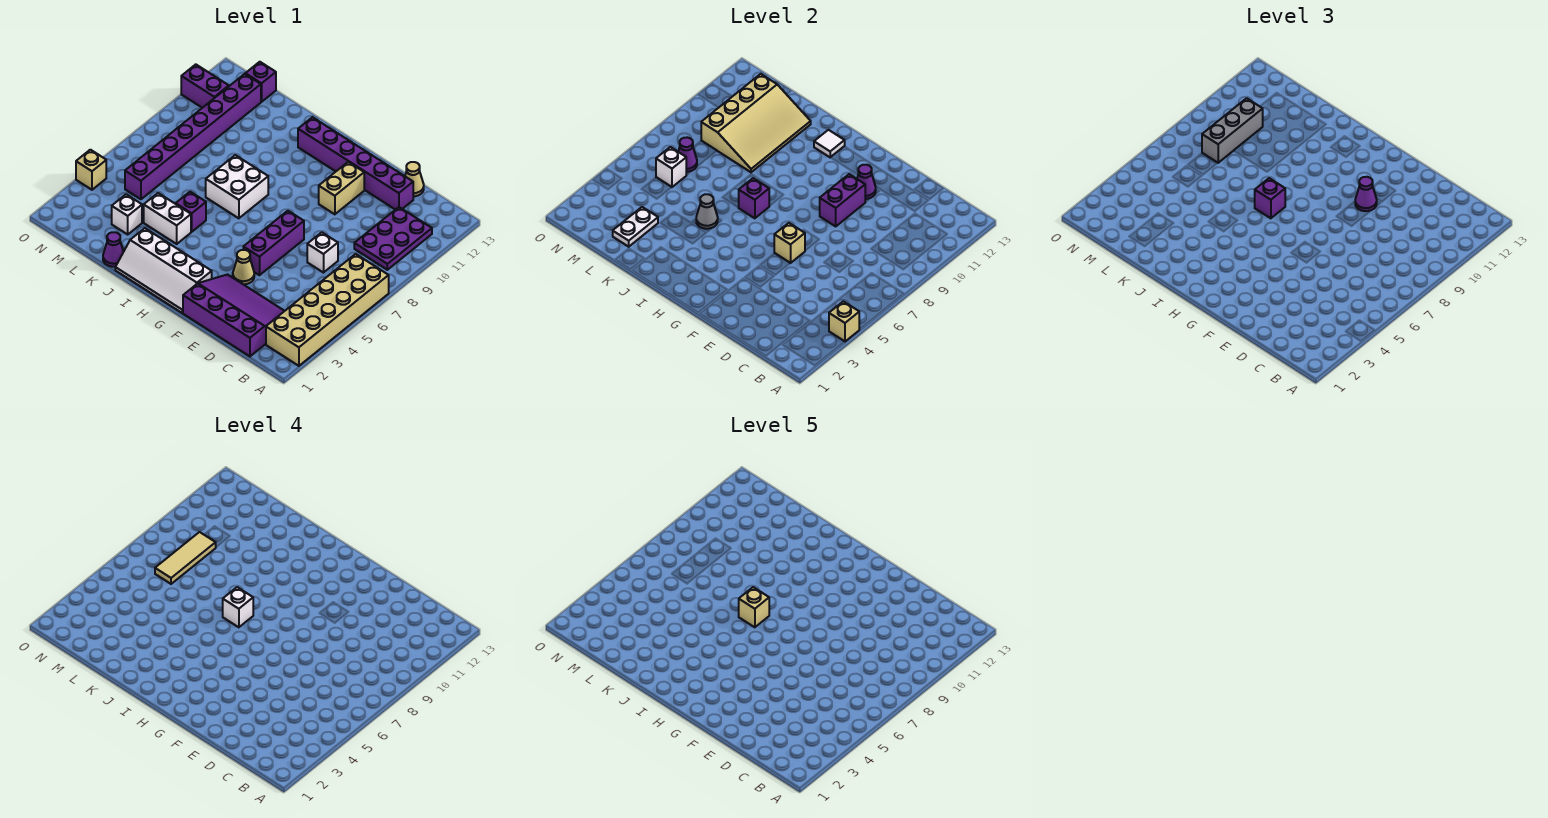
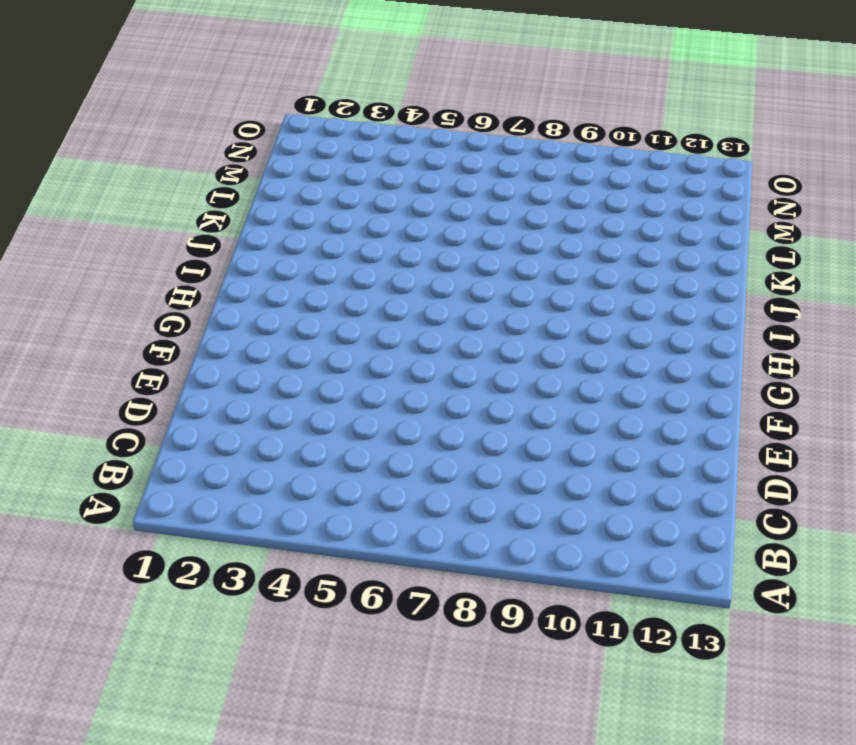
none -> tan 2x6 brick [266,254,389,366]
none -> purple 2x3 plate [354,207,432,270]
none -> purple 3x4 slope [183,275,284,356]
none -> white 1x1 brick [307,232,338,273]

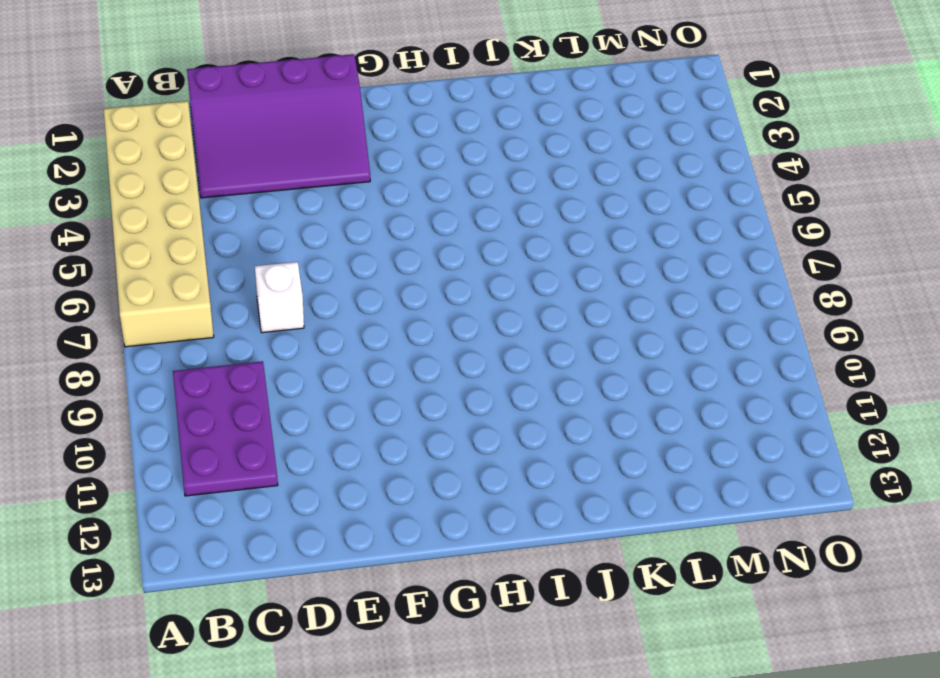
none -> purple 1x6 brick [298,117,413,210]
none -> tan 1x1 cone [405,162,424,196]
none -> tan 1x1 cone [233,250,254,284]
none -> purple 1x3 brick [243,211,304,275]

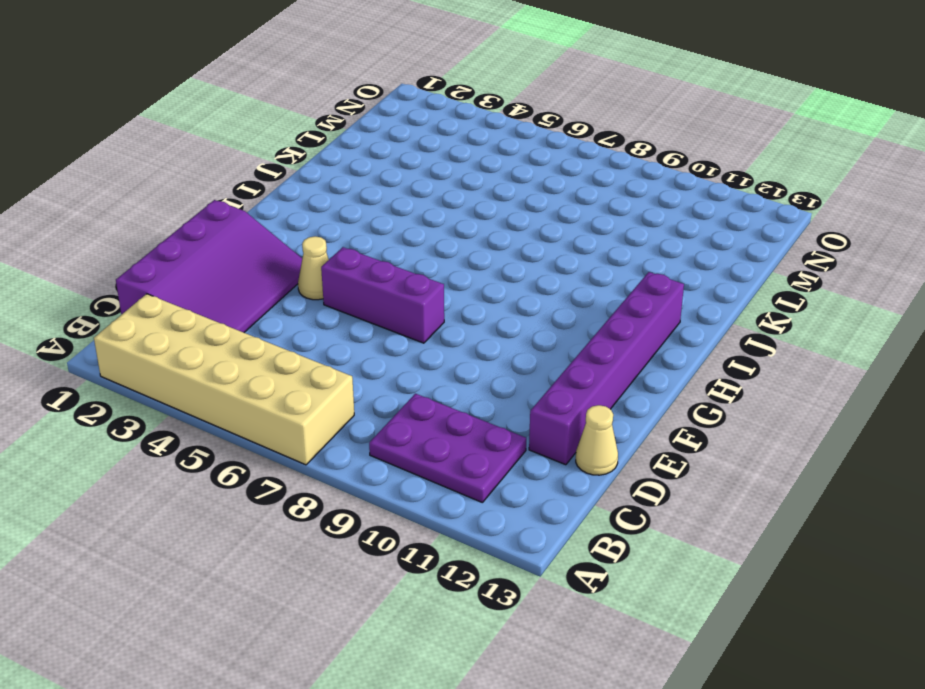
none -> white 1x1 brick [307,232,338,273]
none -> tan 1x2 brick [319,162,364,214]
none -> white 2x4 slope [115,228,212,313]
none -> white 2x2 brick [206,155,268,218]

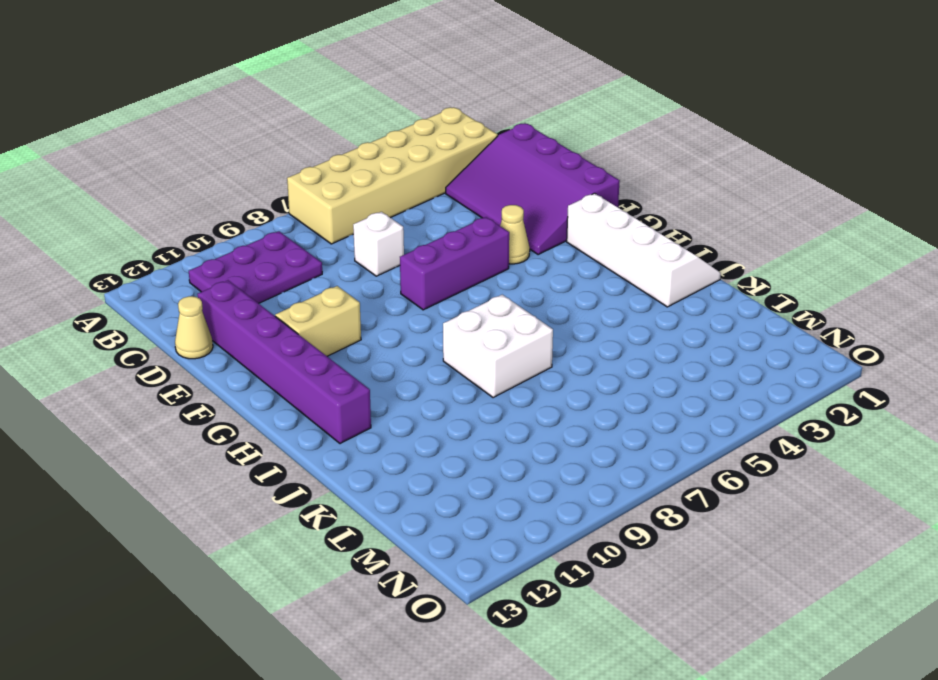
none -> white 1x2 brick [144,193,191,244]
none -> purple 1x1 brick [176,192,206,232]
none -> purple 1x1 cone [103,232,123,267]
none -> white 1x1 brick [112,194,142,234]

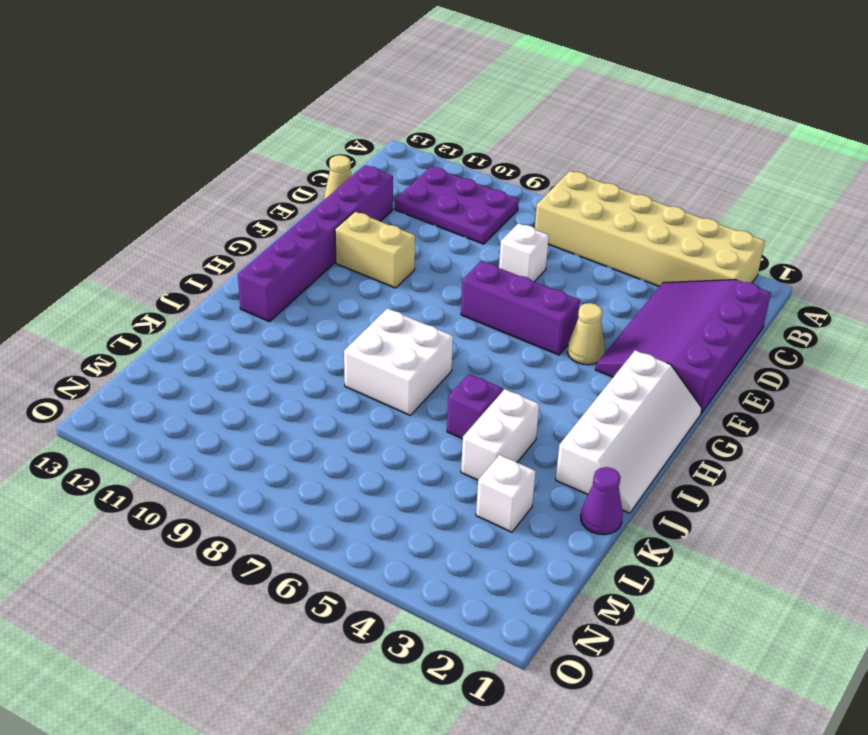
none -> purple 1x8 brick [125,74,261,199]
none -> purple 1x1 brick [245,62,276,102]
none -> purple 1x2 brick [181,64,229,108]
none -> tan 1x1 brick [76,150,106,190]

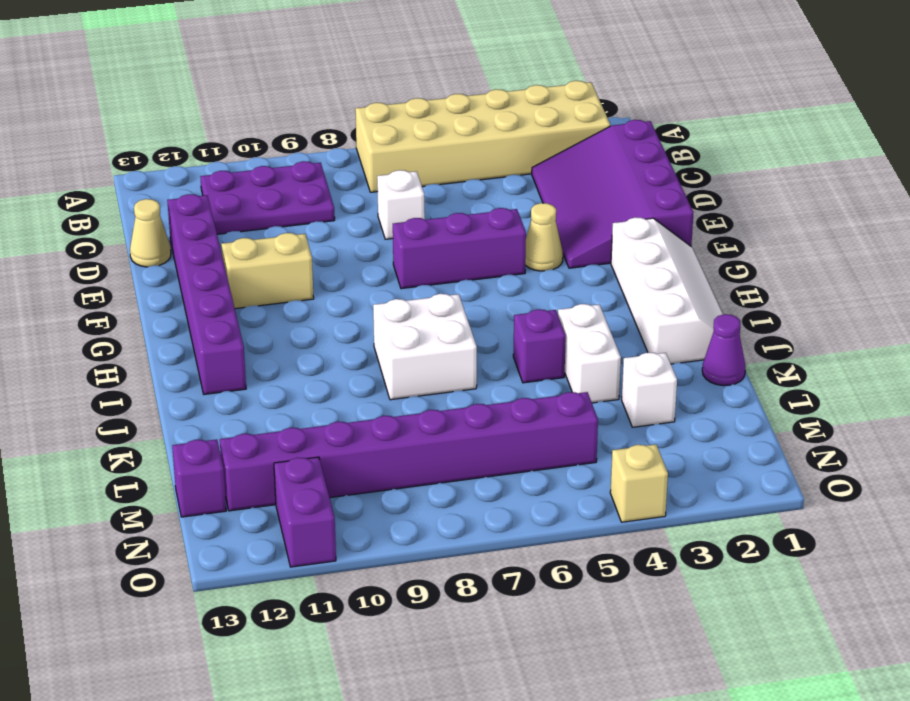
none -> tan 1x1 brick [829,301,859,341]
none -> tan 1x1 brick [774,223,805,263]
none -> purple 1x2 brick [820,174,865,226]
none -> purple 1x1 cone [857,165,876,199]

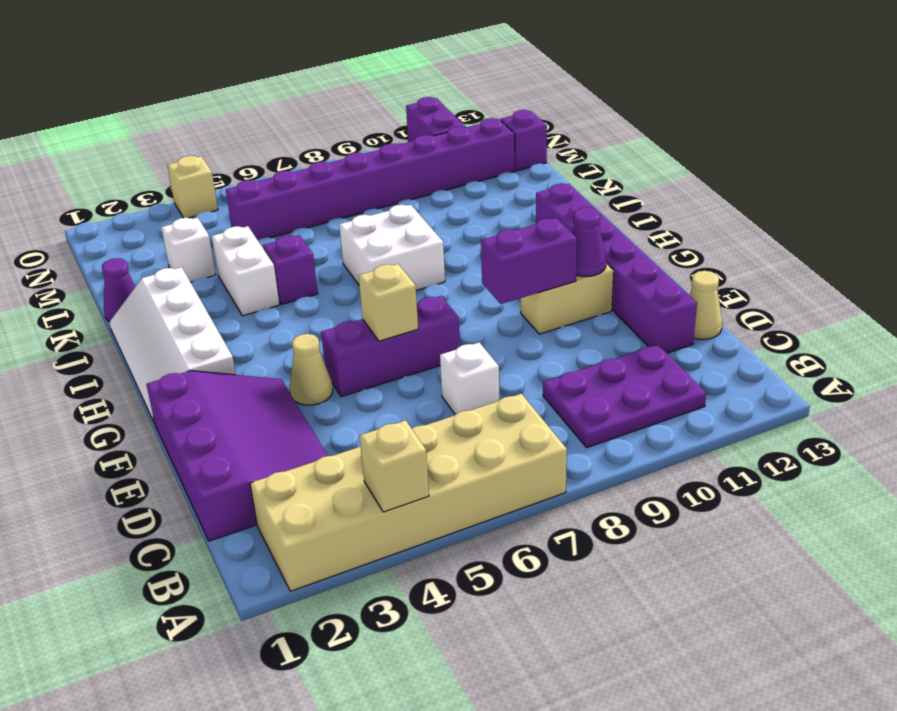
none -> purple 1x1 brick [739,178,769,218]
none -> white 1x1 tile [814,130,845,157]
none -> grey 1x1 cone [696,194,718,229]
none -> tan 3x4 slope [701,74,811,172]

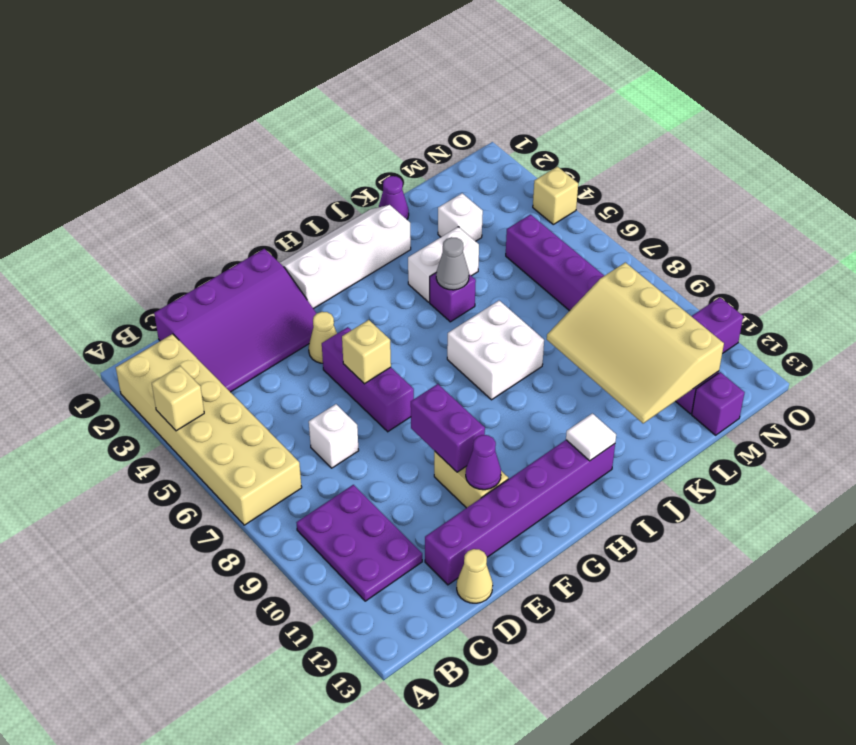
none -> purple 1x1 brick [739,178,769,218]
none -> white 1x2 plate [613,207,658,247]
none -> white 1x1 brick [656,147,686,187]
none -> purple 1x1 cone [678,137,697,172]

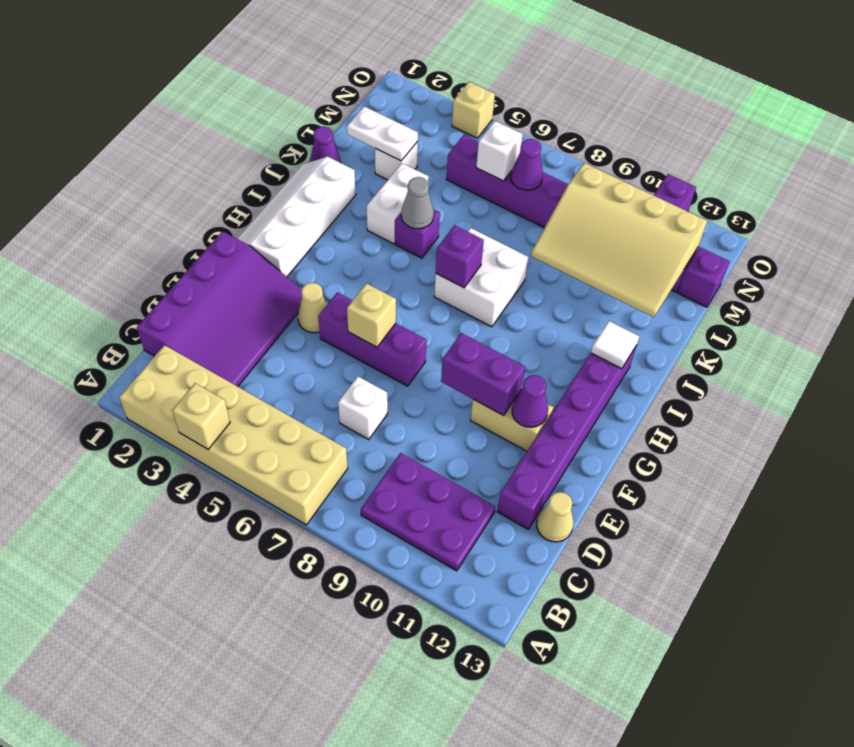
none -> purple 1x1 cone [1355,177,1377,211]
none -> purple 1x1 brick [1255,178,1285,218]
none -> grey 1x3 brick [1202,98,1263,163]
none -> white 1x1 brick [223,587,253,627]

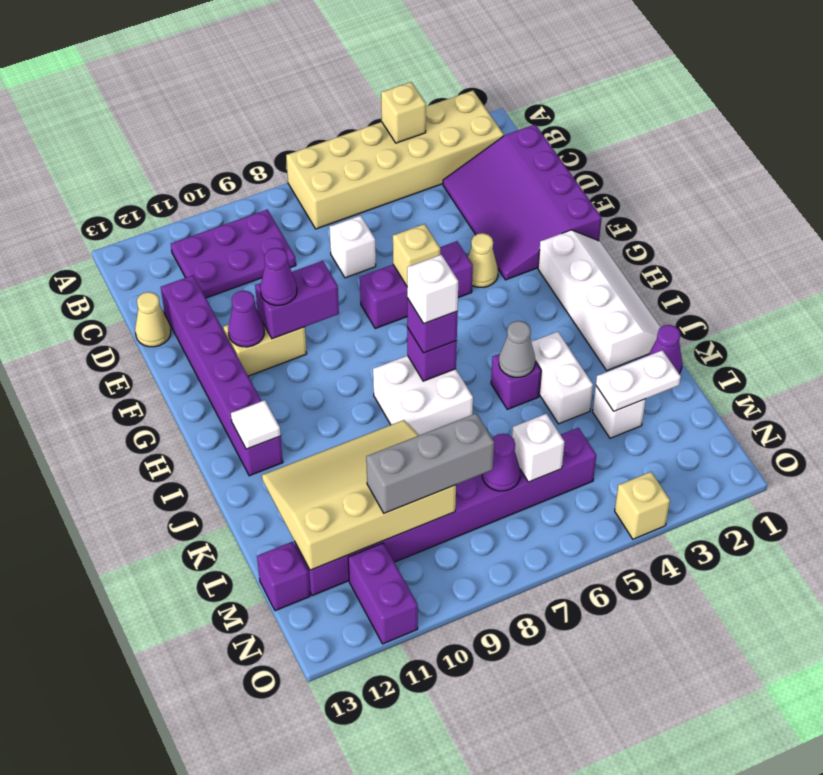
none -> tan 1x3 tile [155,532,216,584]
none -> tan 1x1 brick [739,587,769,627]

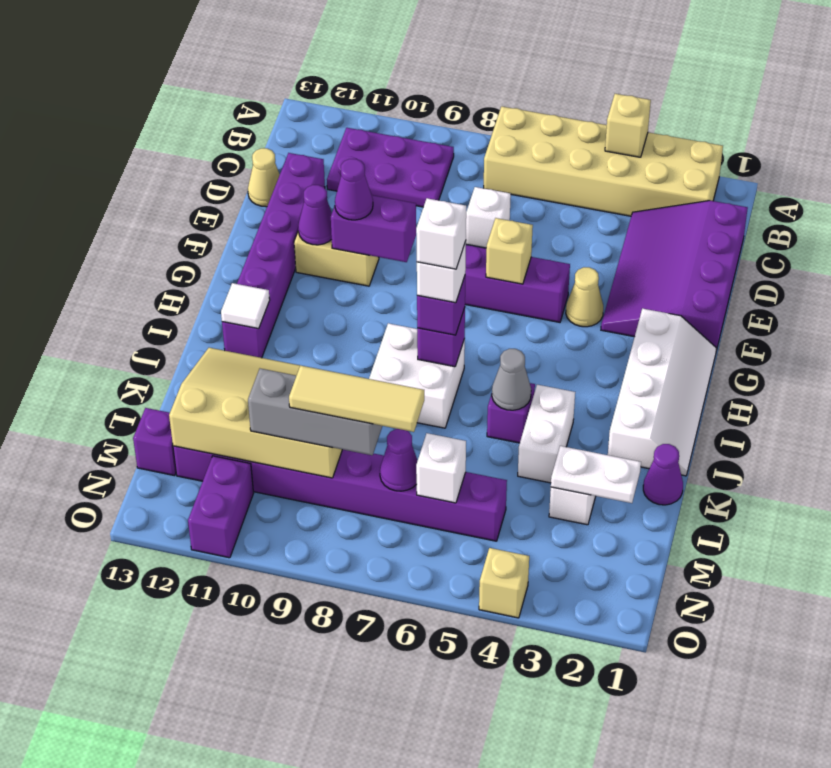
white 1x1 brick [416,198,466,269] -> tan 1x1 brick [739,587,769,627]

